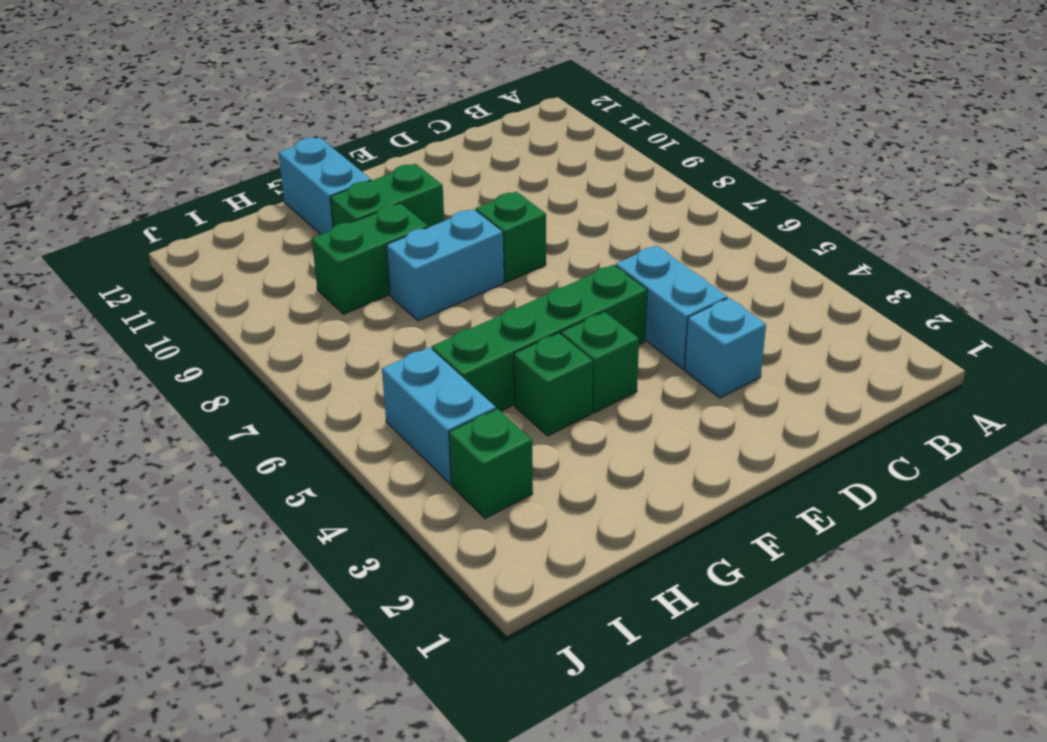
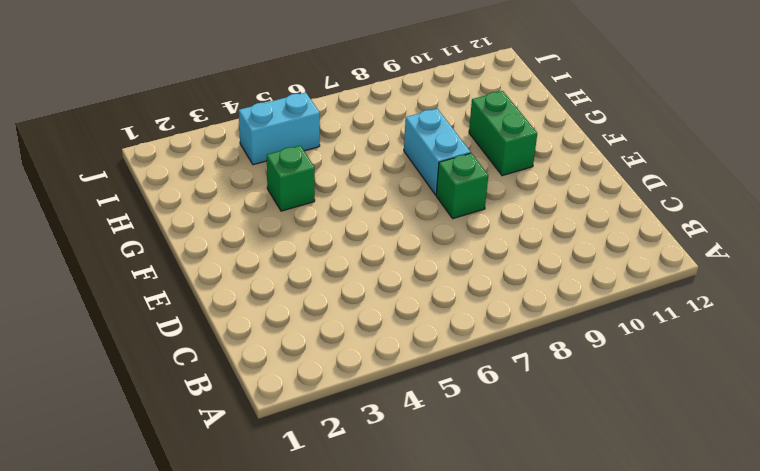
none -> cyan 1x1 brick [684,298,766,398]
none -> cyan 1x2 brick [616,246,727,369]
none -> green 1x4 brick [432,265,647,411]

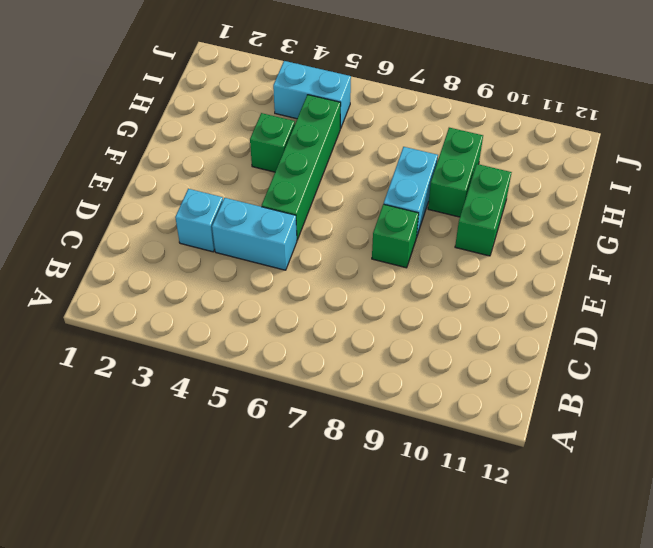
none -> green 1x1 brick [561,312,639,413]
none -> cyan 1x2 brick [278,137,371,234]
none -> green 1x1 brick [449,409,533,518]

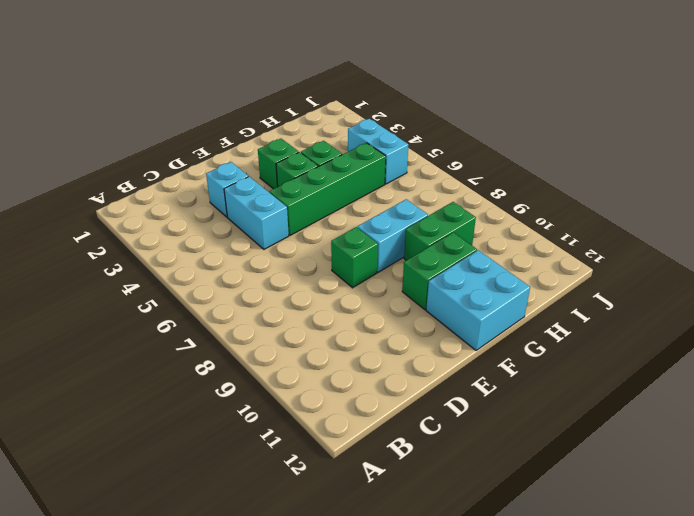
green 1x1 brick [258,139,299,189] -> green 1x1 brick moved to [449,409,533,518]
cyan 2x2 brick [426,250,530,350] -> cyan 1x2 brick [278,137,371,234]

